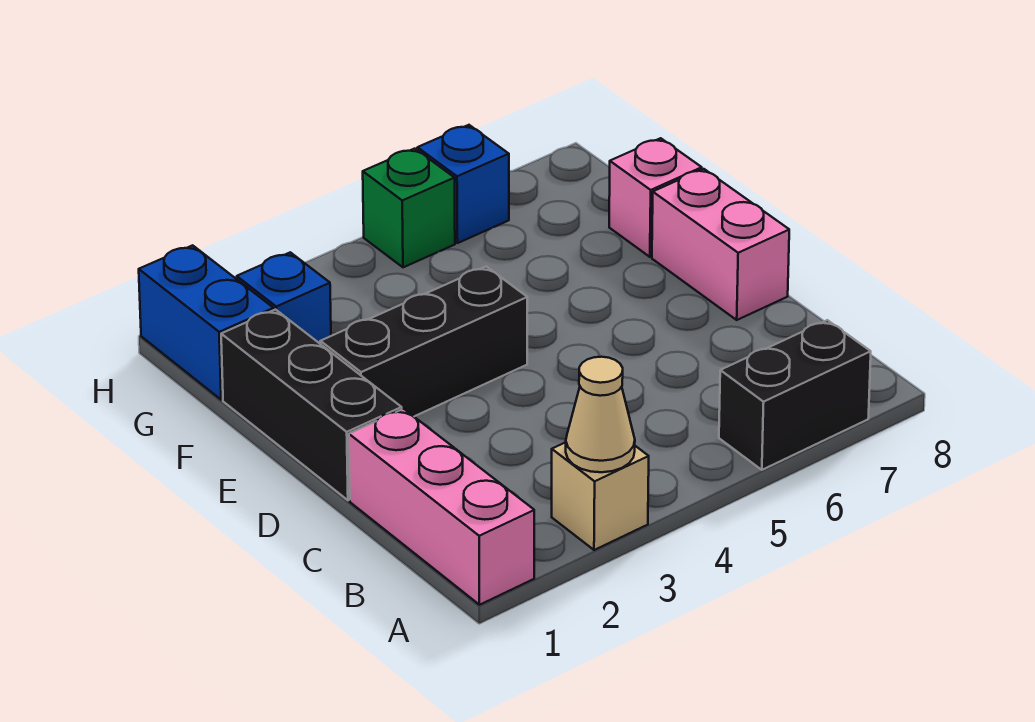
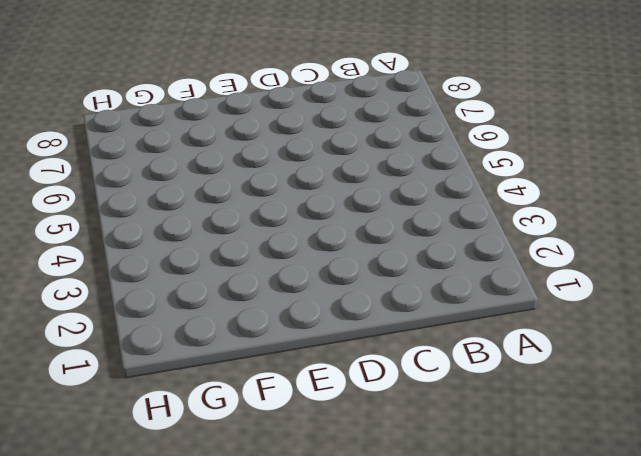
none -> pink 1x3 brick [349,409,534,605]
none -> tan 1x1 brick [552,442,649,550]
none -> black 1x2 brick [719,320,871,470]

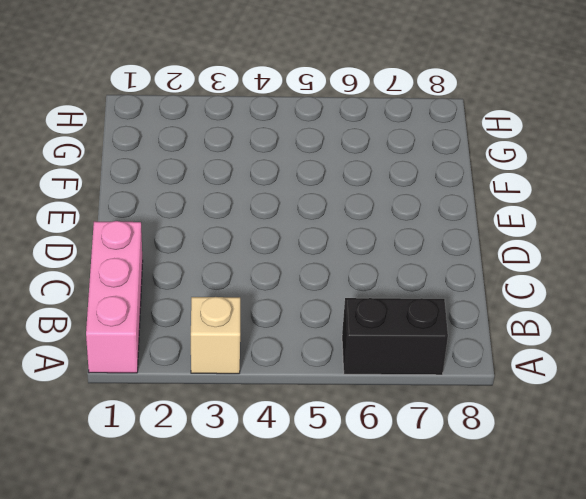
none -> black 1x3 brick [221,310,402,500]
none -> pink 1x2 brick [652,169,789,320]
none -> black 1x3 brick [320,266,527,416]

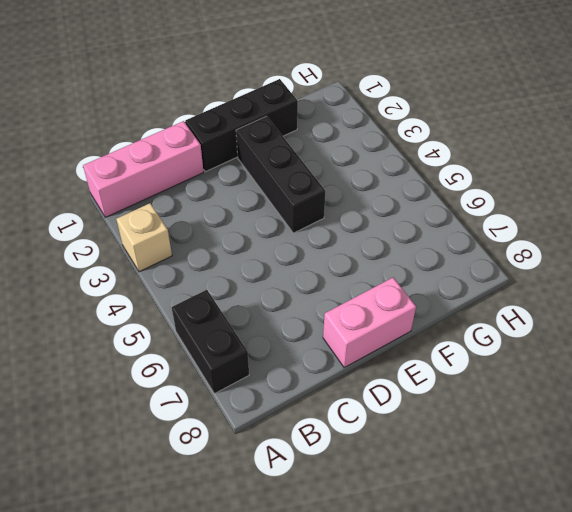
none -> pink 1x1 brick [609,138,702,257]
none -> blue 1x2 brick [139,245,274,400]
none -> blue 1x1 brick [237,252,331,344]

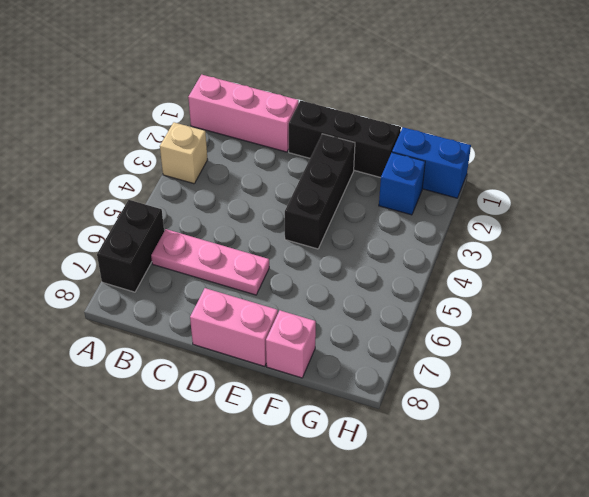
pink 1x3 plate [151,229,269,295] -> none
none -> green 1x1 brick [363,149,455,267]
none -> blue 1x1 brick [417,125,509,243]
none -> tan 1x1 cone [566,357,635,472]

